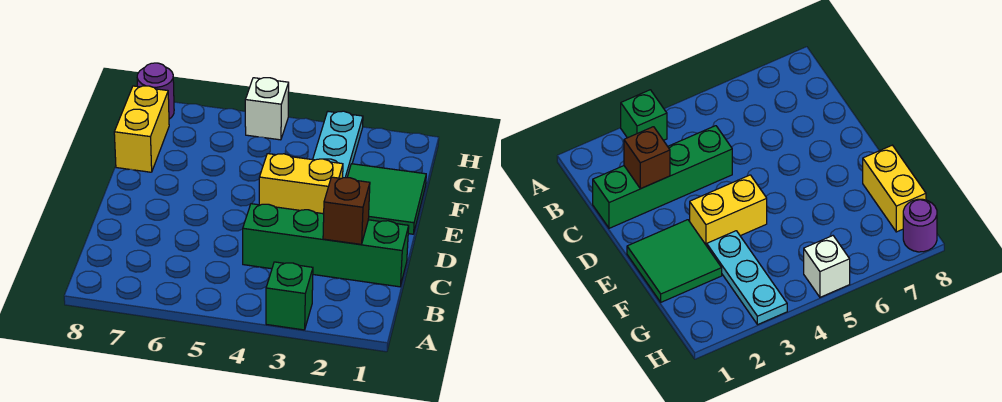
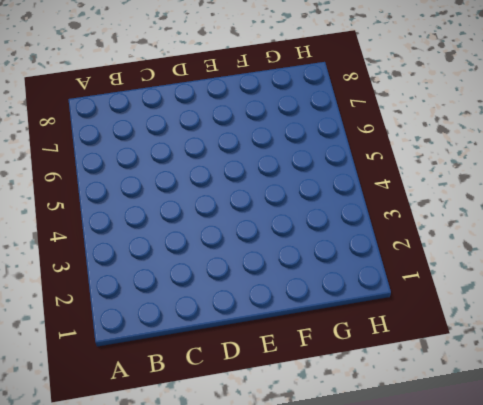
none -> green 1x1 brick [266,262,313,330]
none -> green 1x4 brick [243,204,409,287]

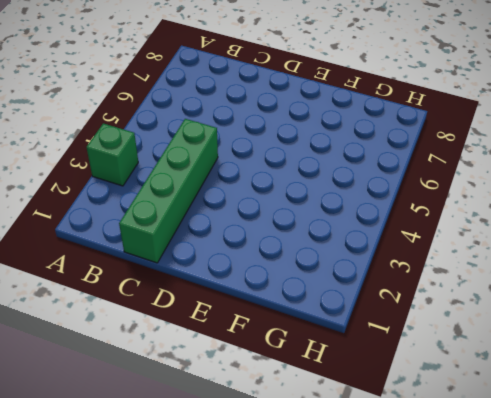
none -> green 2x2 tile [347,164,426,234]
none -> yellow 1x2 brick [259,154,343,214]

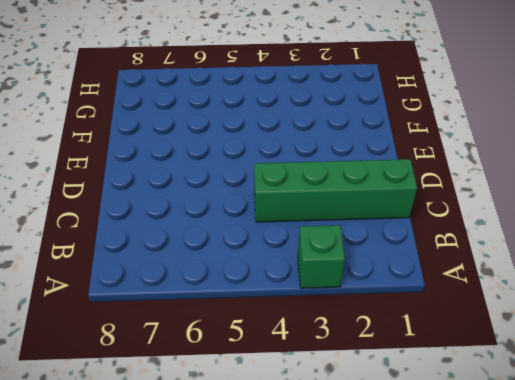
none -> green 2x2 tile [347,164,426,234]
none -> yellow 1x2 brick [259,154,343,214]

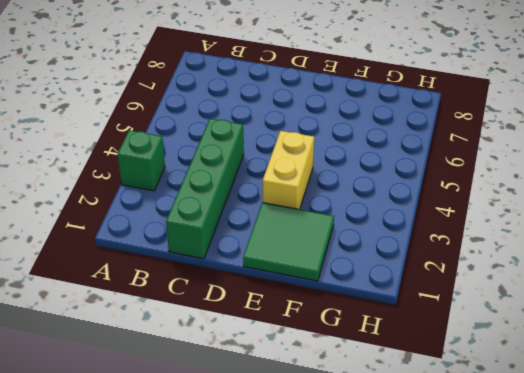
none -> cyan 1x3 plate [313,111,363,178]
none -> yellow 1x2 brick [114,86,169,172]

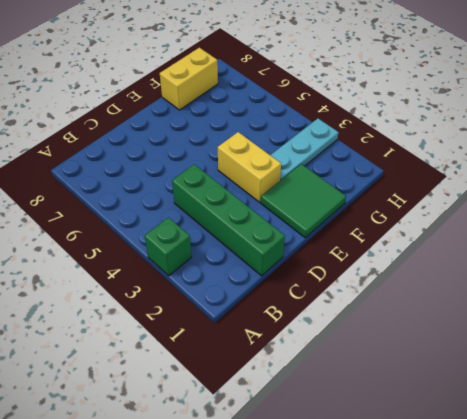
none -> white 1x1 brick [245,78,289,140]
none -> purple 1x1 round brick [137,63,174,119]

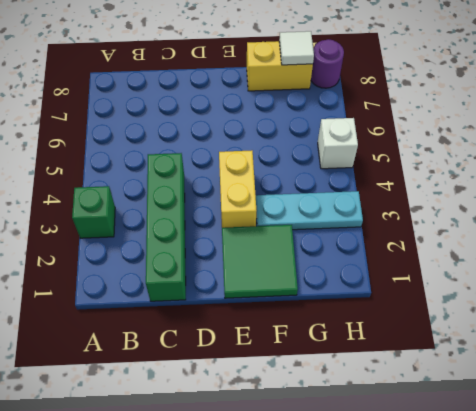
white 1x1 tile [279,31,314,65] -> none
none -> brown 1x1 brick [323,177,370,244]

